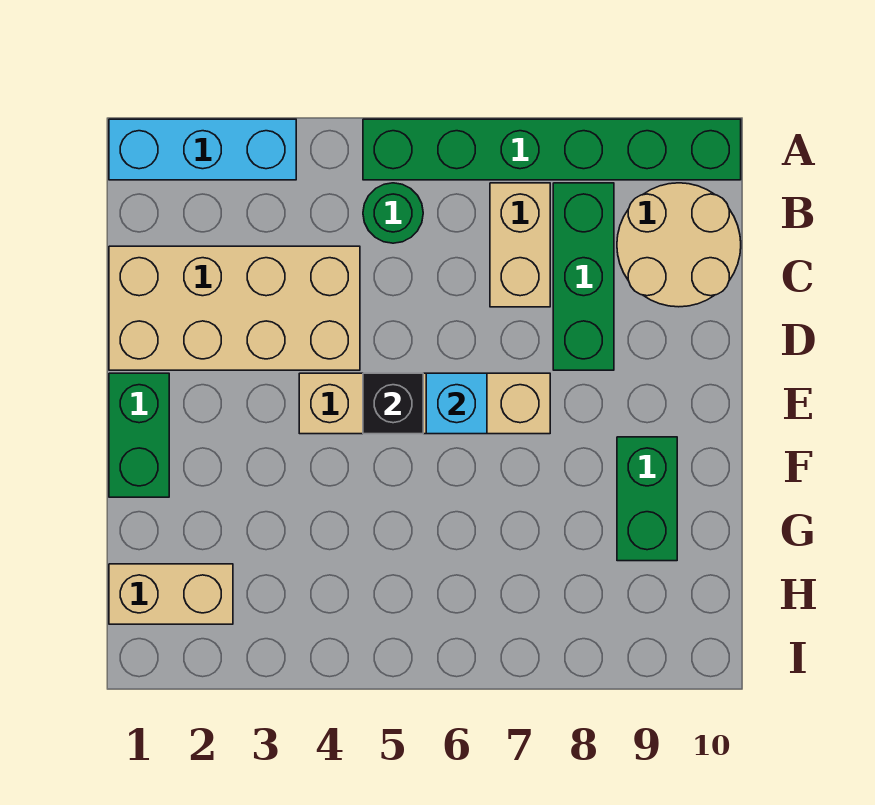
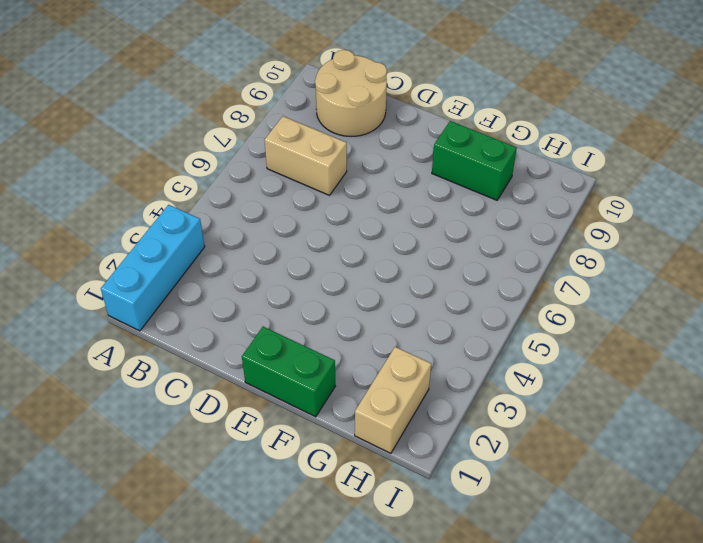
none -> green 1x6 brick [363,119,741,180]
none -> green 1x1 round brick [363,183,423,243]
none -> green 1x3 brick [553,183,614,370]

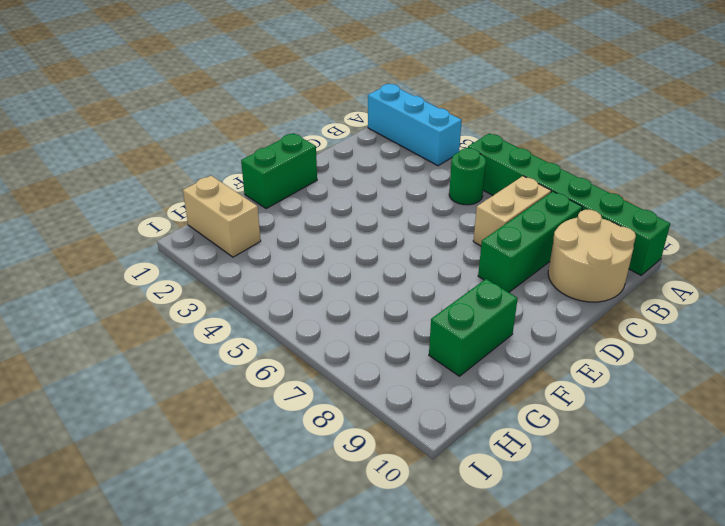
none -> tan 2x4 brick [109,246,360,370]
none -> tan 1x4 brick [299,373,550,434]
none -> black 1x1 brick [363,373,423,434]

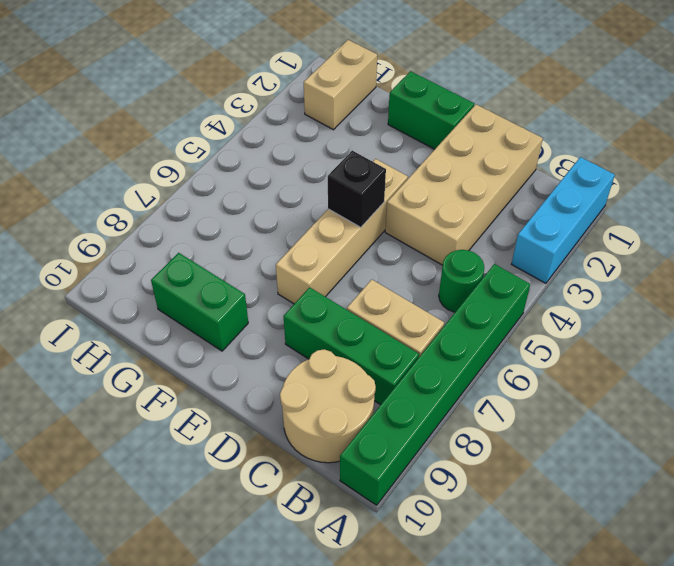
none -> cyan 1x1 brick [426,373,487,434]

